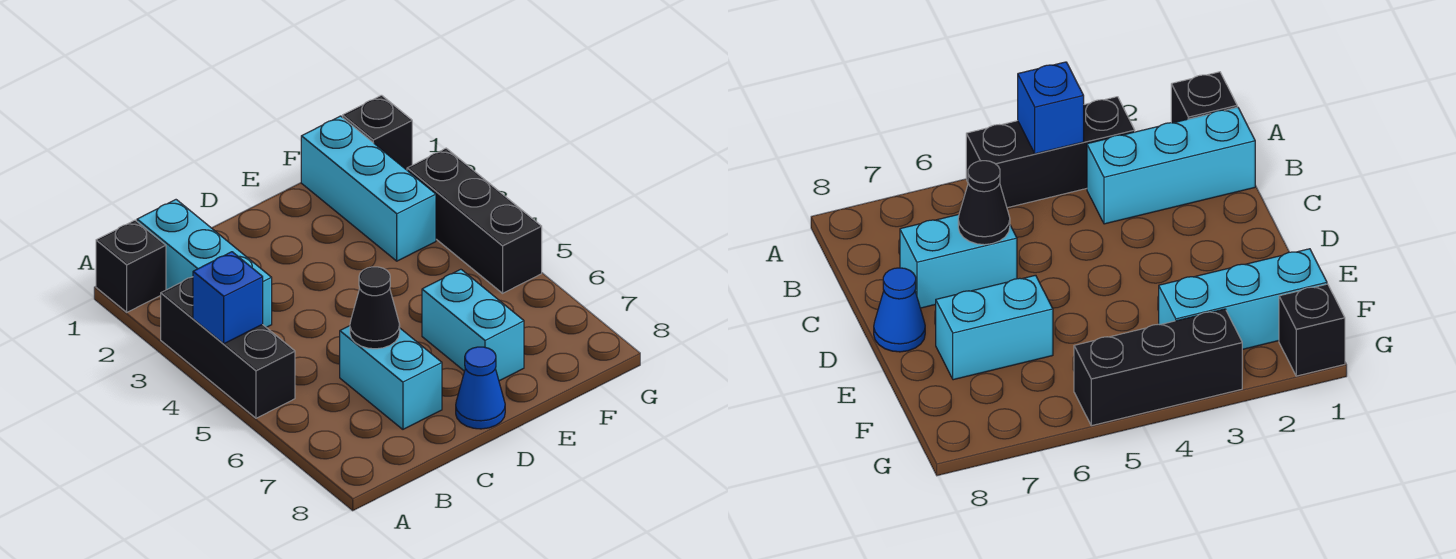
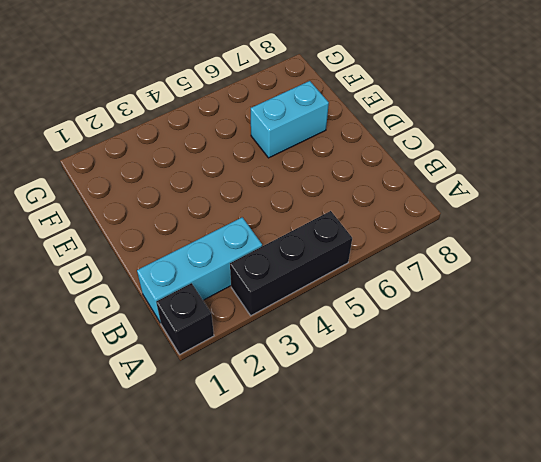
none -> cyan 1x2 brick [340,326,442,429]
none -> blue 1x1 cone [456,347,505,429]

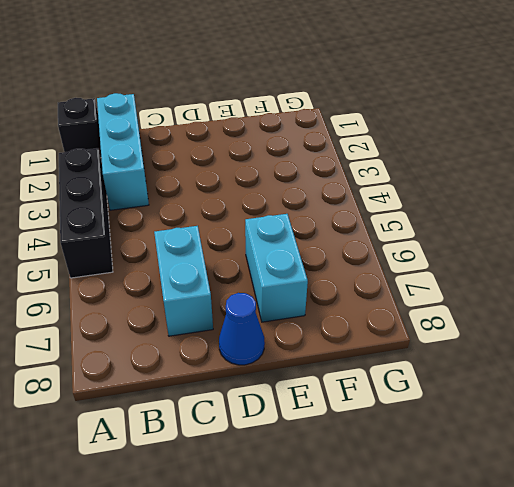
none -> cyan 1x3 brick [301,116,436,261]
none -> black 1x1 brick [343,95,412,170]

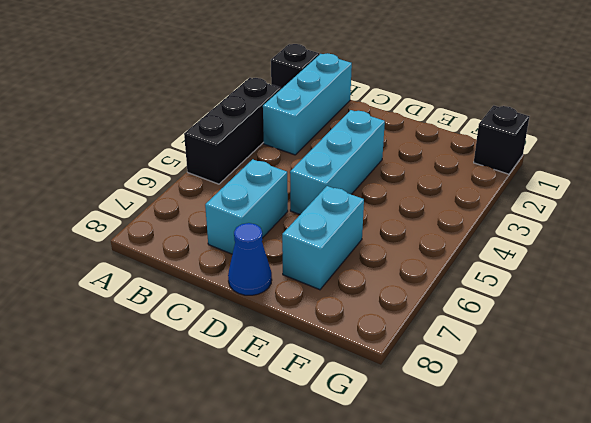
cyan 1x3 brick [290,110,385,214] -> cyan 1x3 brick moved to [301,116,436,261]
none -> black 1x3 brick [407,148,542,293]
none -> blue 1x1 brick [193,252,263,344]

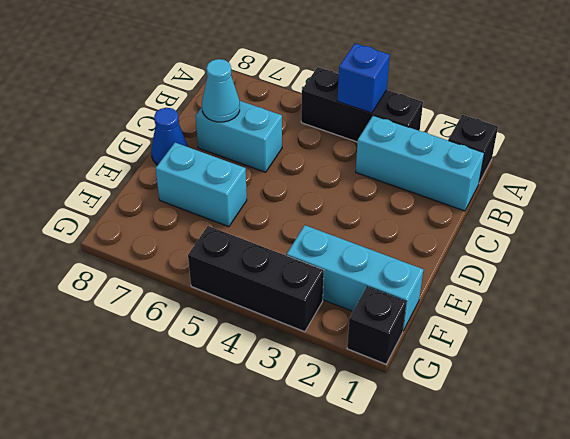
cyan 1x1 cone [202,59,240,122] -> none
none -> black 1x1 cone [350,267,400,349]

